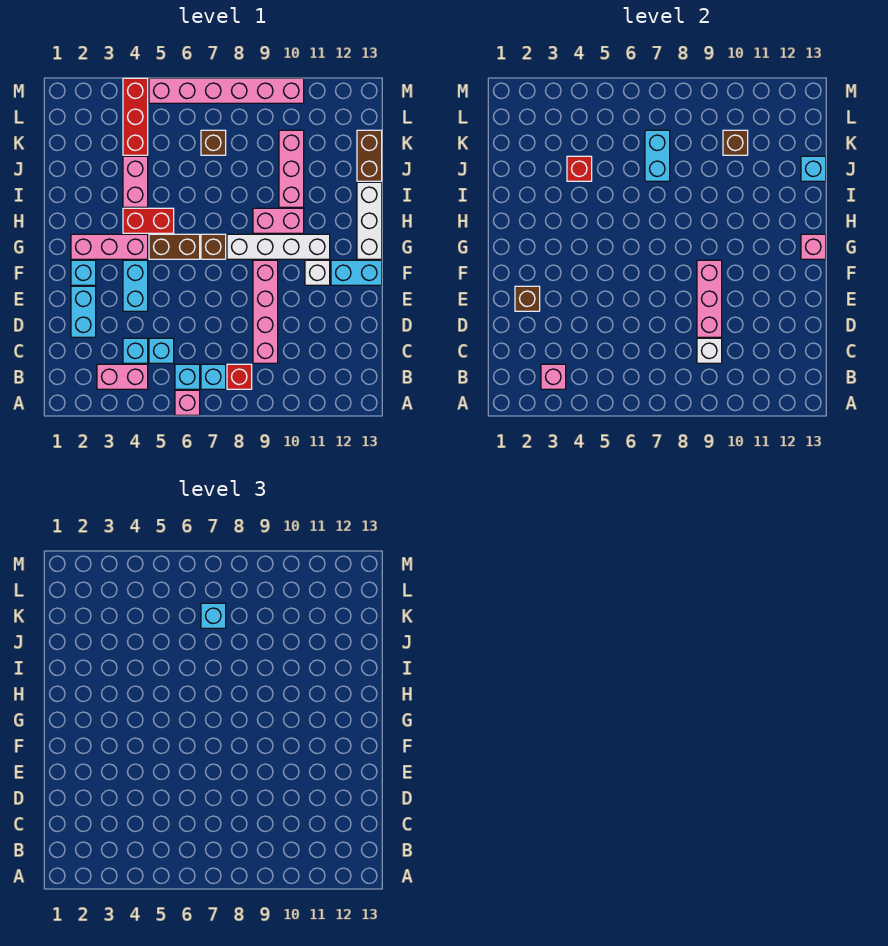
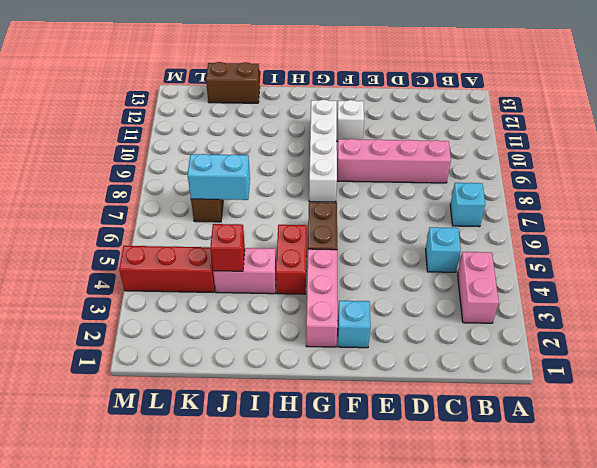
none -> pink 1x1 brick [175,390,200,415]
none -> cyan 1x1 brick [175,364,200,389]
none -> red 1x1 brick [227,364,252,389]
none -> cyan 1x1 brick [123,338,148,363]

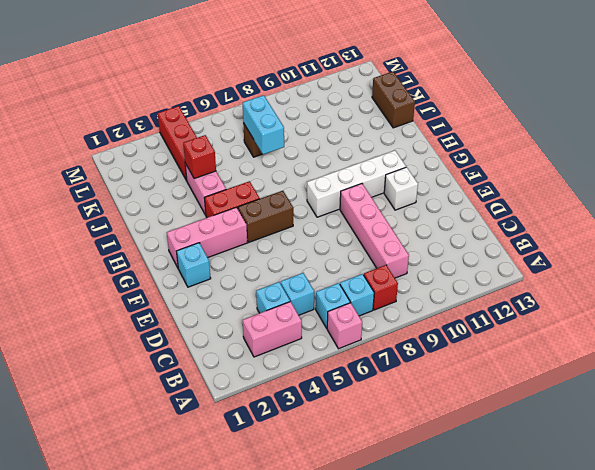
none -> cyan 1x2 brick [71,286,96,337]
none -> cyan 1x2 brick [123,260,148,311]
none -> cyan 1x2 brick [331,260,382,285]
none -> brown 1x1 brick [201,234,226,259]

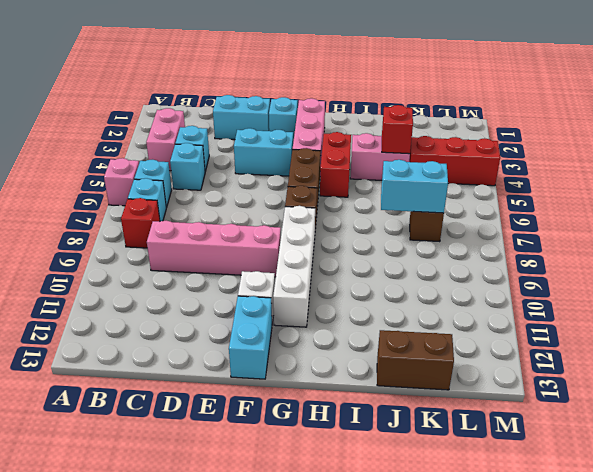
none -> white 1x3 brick [357,182,382,259]
none -> pink 1x2 brick [253,208,304,233]
none -> pink 1x3 brick [279,130,304,207]
none -> pink 1x6 brick [149,78,304,103]

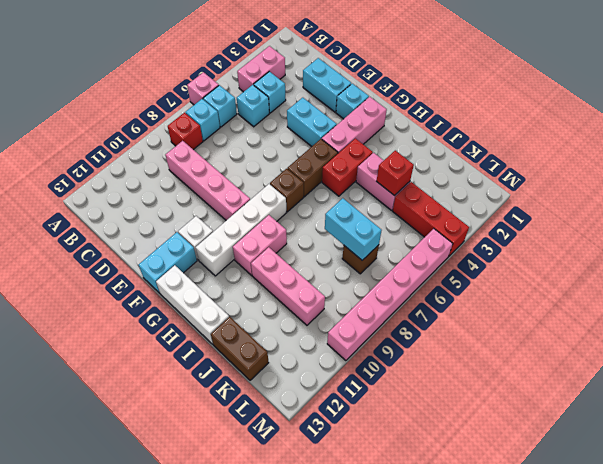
none -> pink 1x1 brick [541,364,566,389]
none -> white 1x1 brick [697,338,722,363]
none -> pink 1x3 brick [697,260,722,337]
none -> brown 1x1 brick [515,286,540,311]

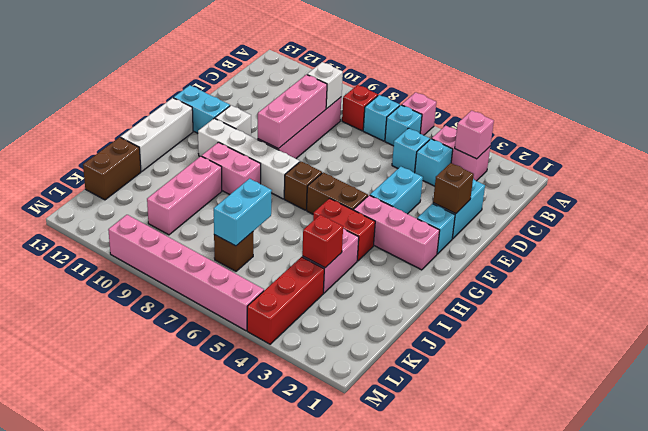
none -> pink 1x1 brick [801,234,826,259]
none -> cyan 1x1 brick [801,156,826,181]
none -> brown 1x1 brick [723,130,748,155]
none -> cyan 1x1 brick [201,603,226,628]

